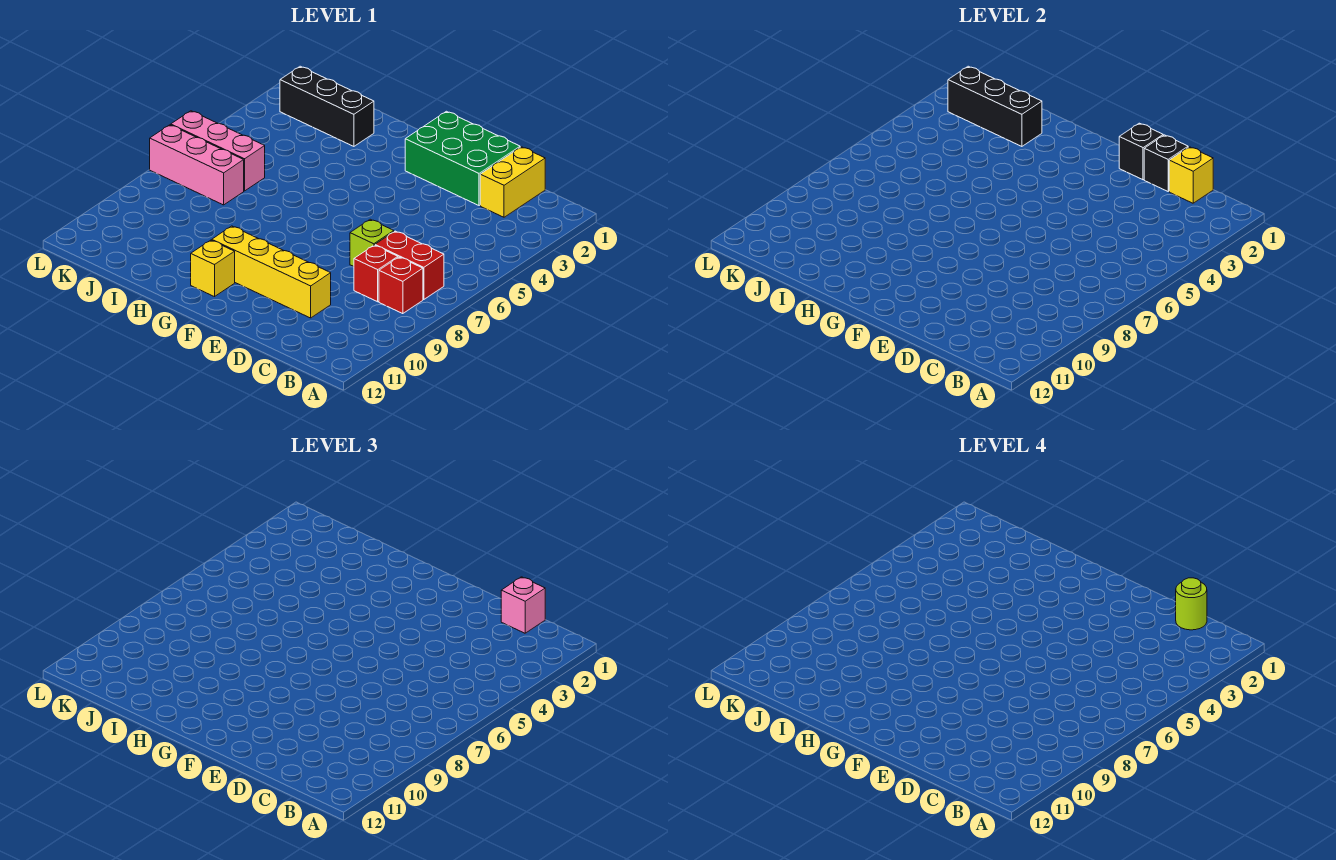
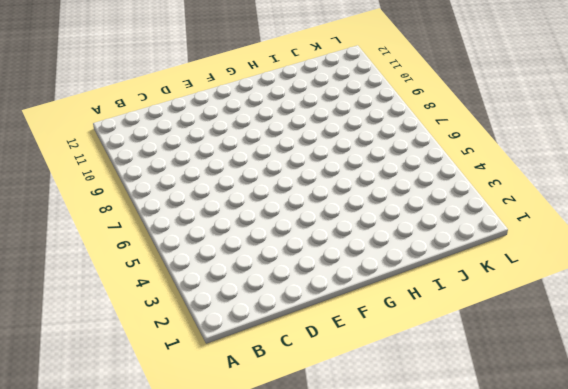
none -> red 1x2 brick [375,231,444,300]
none -> red 1x1 brick [379,257,423,314]
none -> yellow 1x2 brick [480,147,545,217]

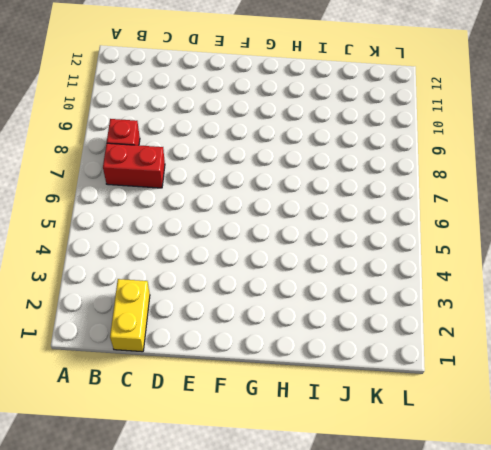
none -> red 1x1 brick [354,245,398,302]
none -> green 2x3 brick [405,111,520,206]
none -> lime 1x1 brick [350,219,394,266]

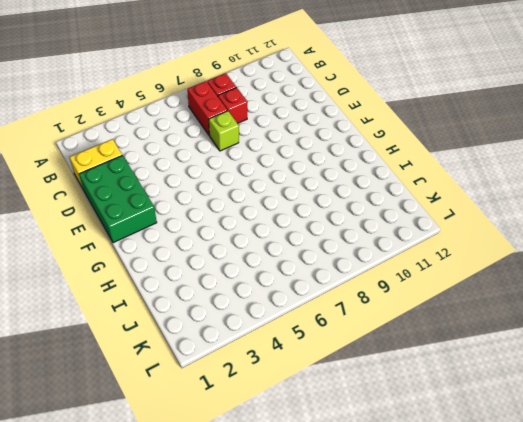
none -> yellow 1x4 brick [212,226,331,318]
none -> yellow 1x1 brick [191,240,235,297]
none -> black 1x3 brick [280,66,374,146]

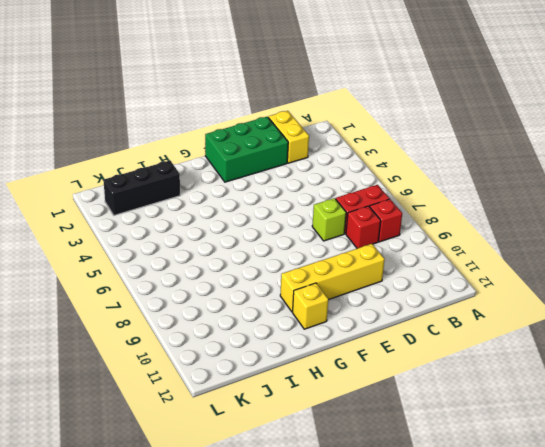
none -> pink 1x3 brick [171,111,265,191]
none -> pink 1x3 brick [150,125,244,205]
none -> yellow 1x1 brick [1169,147,1213,203]

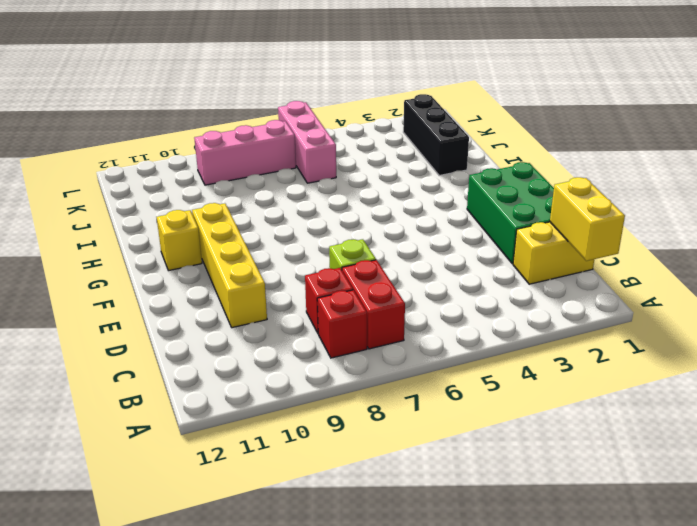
yellow 1x2 brick [550,177,625,261] -> yellow 1x1 brick [1169,147,1213,203]
pink 1x3 brick [194,120,296,185] -> pink 1x3 brick turned to [150,125,244,205]
none -> black 1x1 brick [1144,135,1188,191]
none -> black 1x1 brick [1119,123,1163,180]
none -> black 1x3 brick [948,66,1042,146]

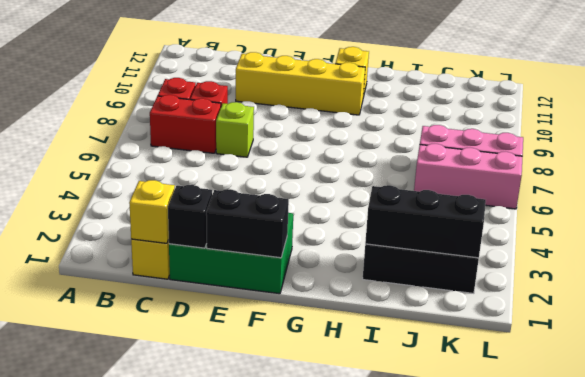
black 1x2 brick [206,189,289,258] -> black 1x1 brick [1119,123,1163,180]
none -> pink 1x1 brick [501,577,545,633]
none -> lime 1x1 round brick [1176,578,1207,630]

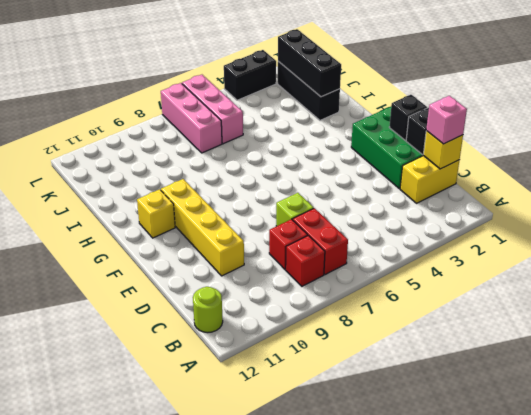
lime 1x1 round brick [193,287,223,333] -> lime 1x1 round brick moved to [1176,578,1207,630]
black 1x2 brick [224,50,276,100] -> none

